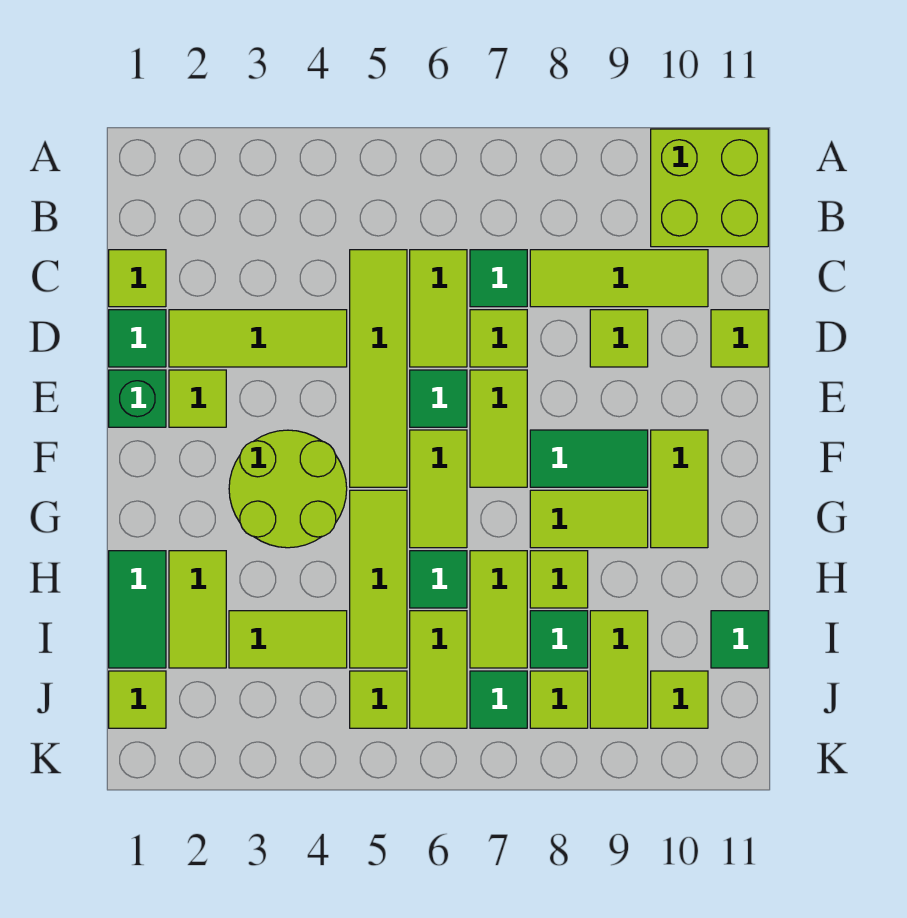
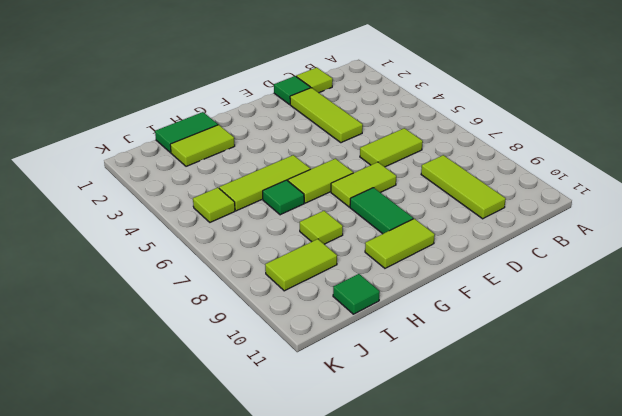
none -> lime 2x2 brick [651,129,768,247]
none -> lime 1x4 tile [350,250,407,487]
none -> green 1x1 tile [470,250,527,307]
none -> lime 1x1 tile [470,310,527,367]

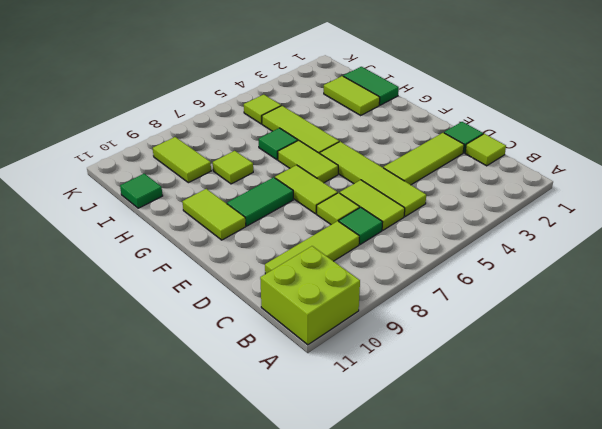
none -> lime 1x1 tile [590,310,648,367]
none -> lime 1x1 tile [711,310,768,367]
none -> green 1x1 brick [109,370,166,427]
none -> lime 1x1 tile [169,370,226,427]

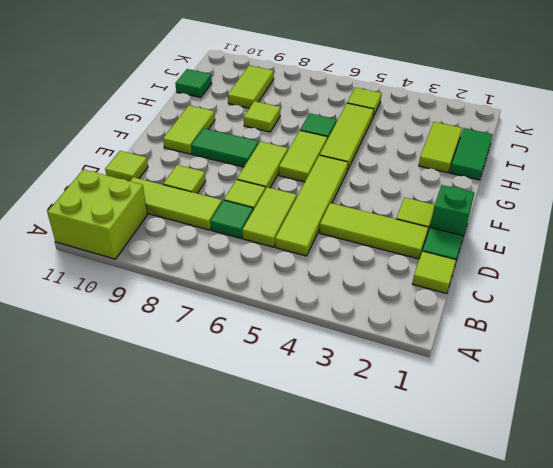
none -> green 1x1 tile [410,370,467,427]
none -> lime 2x2 round brick [229,430,347,548]
none -> lime 1x2 tile [530,490,648,548]
none -> lime 1x2 tile [470,551,527,668]

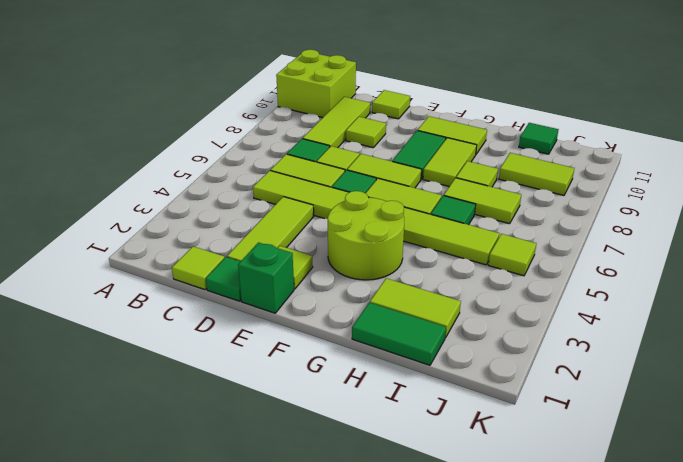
none -> lime 1x2 tile [229,611,347,668]
none -> lime 1x2 tile [410,611,467,728]
none -> green 1x1 tile [530,611,588,668]
none -> lime 1x1 tile [109,671,166,728]

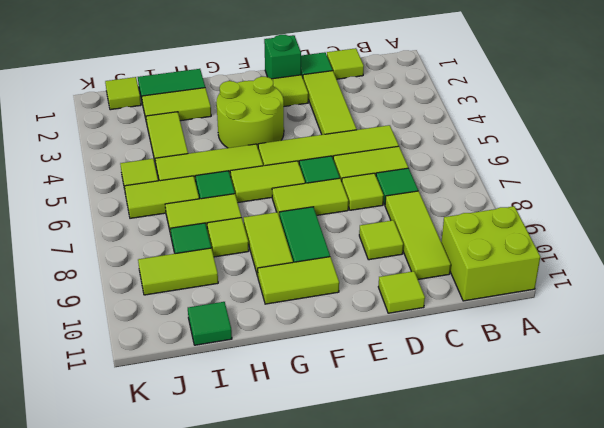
none -> green 1x1 tile [470,671,527,728]
none -> lime 1x1 tile [530,671,588,728]
none -> lime 1x1 tile [651,671,708,728]

